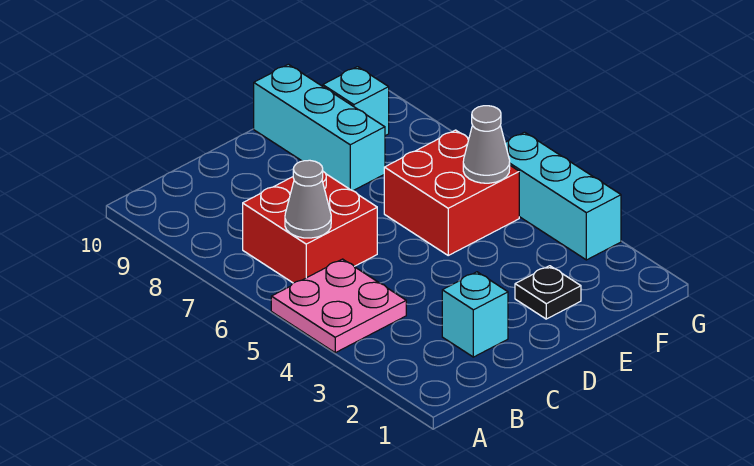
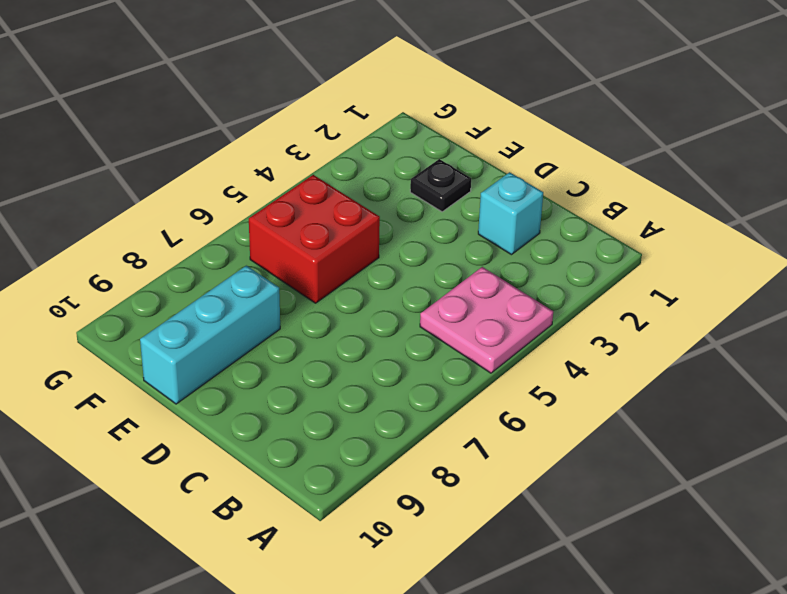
none -> red 2x2 brick [243,172,377,283]
none -> cyan 1x1 brick [323,67,389,136]

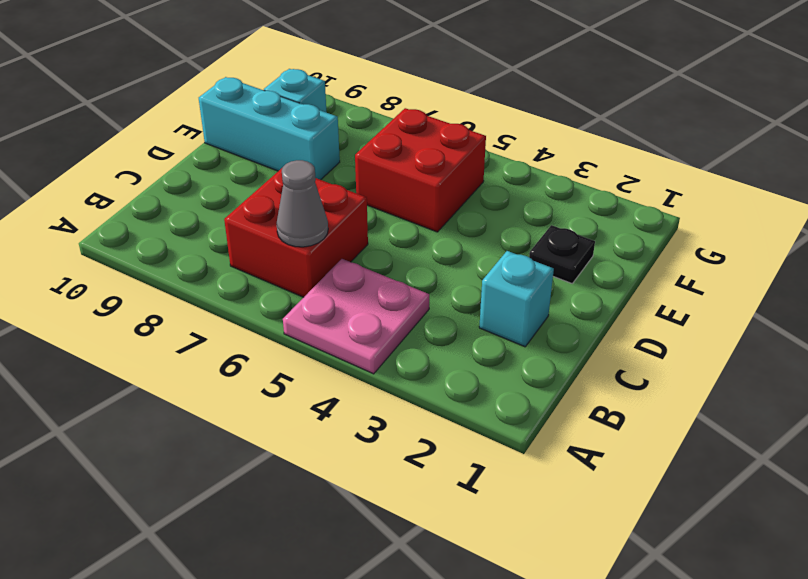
none -> cyan 1x3 brick [505,132,621,260]
none -> grey 1x1 cone [463,106,510,183]

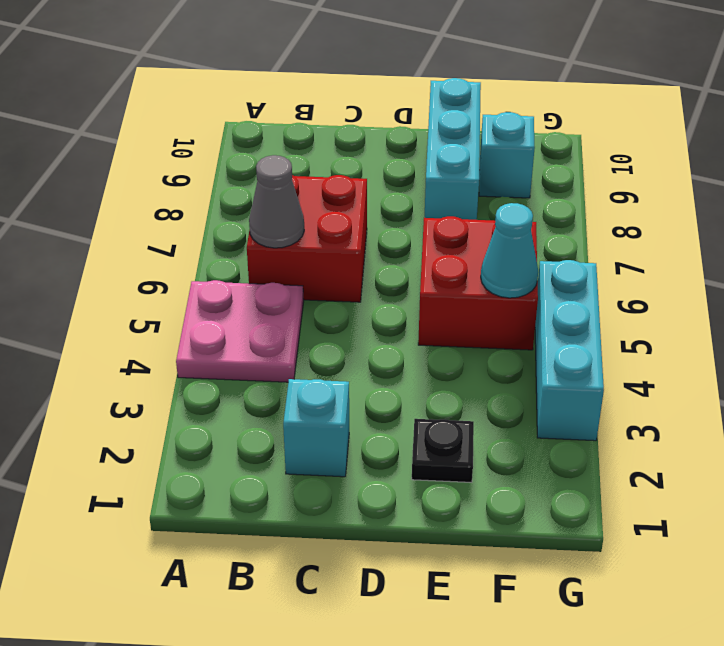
cyan 1x1 cone [481,203,538,298] -> grey 1x1 cone [463,106,510,183]

